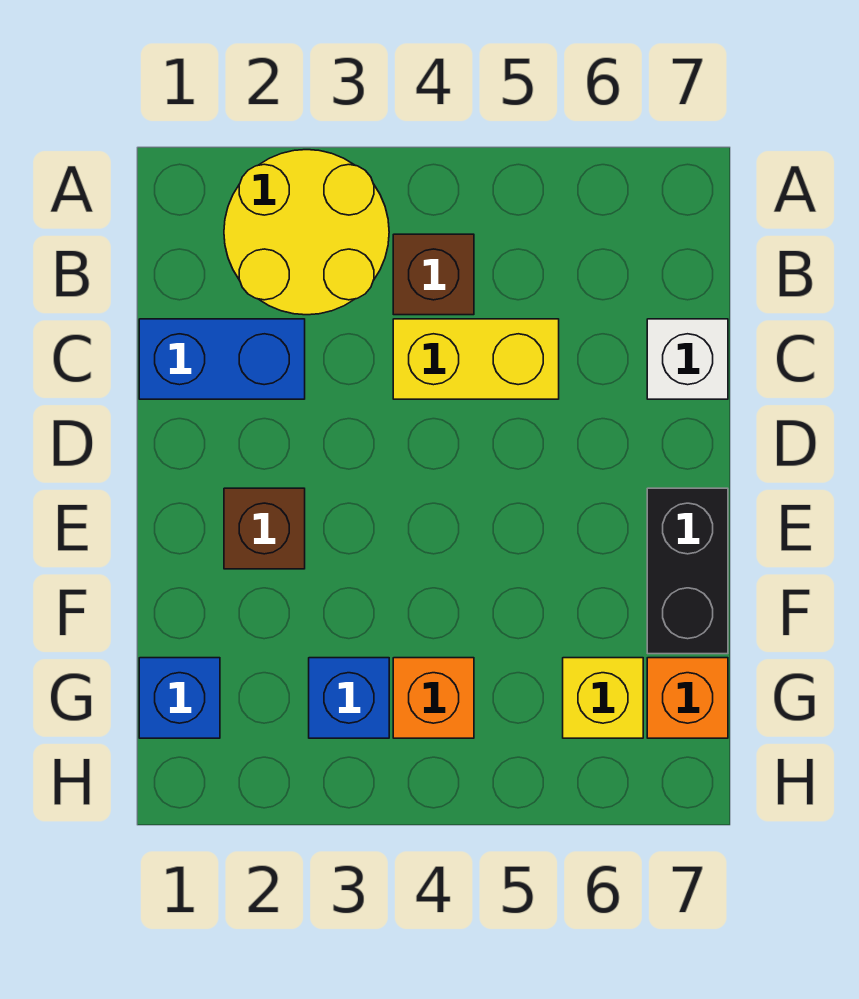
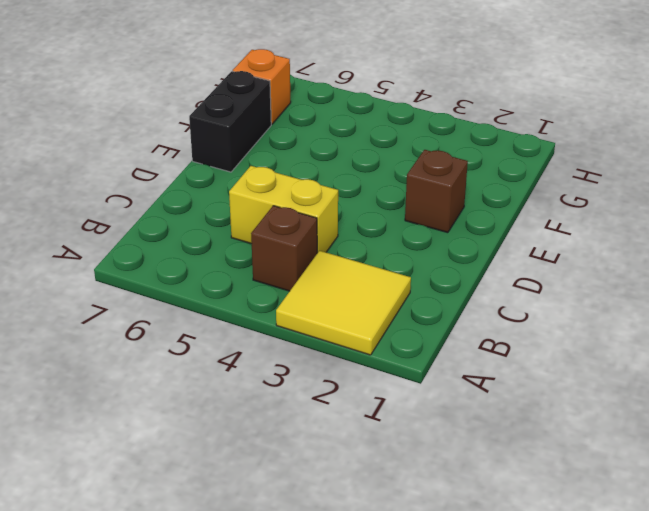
yellow 2x2 tile [276,251,411,355] -> yellow 2x2 round brick [224,150,389,315]
none -> blue 1x2 brick [139,319,305,399]
none -> white 1x1 brick [647,319,728,399]
none -> blue 1x1 brick [139,658,220,738]

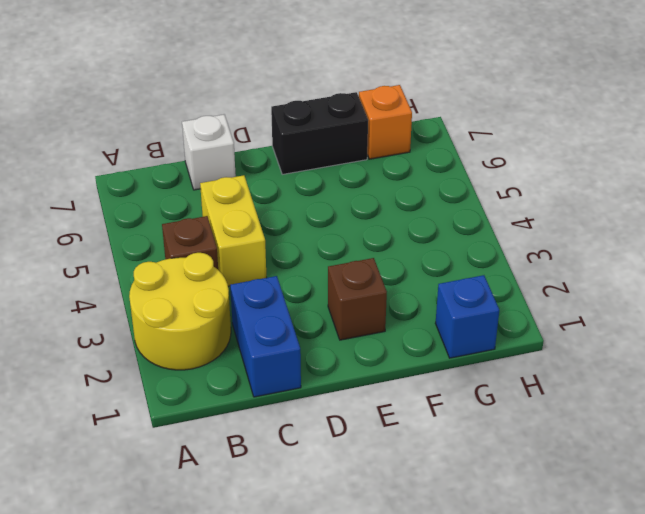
none -> blue 1x1 brick [309,658,389,738]
none -> orange 1x1 brick [393,658,474,738]
none -> yellow 1x1 brick [563,658,643,738]

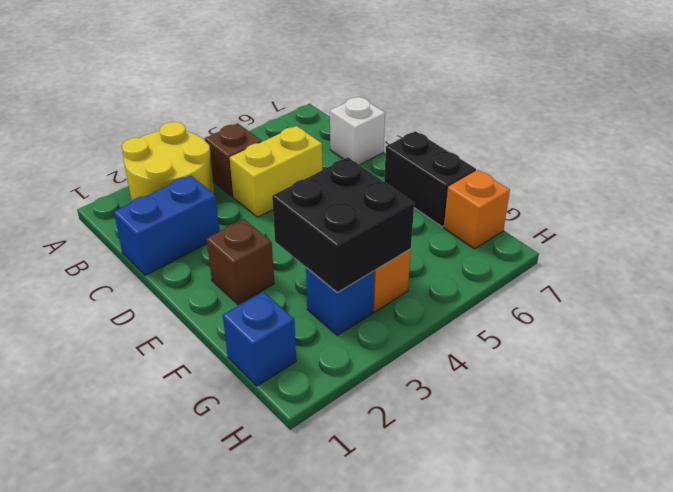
black 2x2 brick [272,157,414,292] -> none
none -> yellow 1x1 brick [563,658,643,738]

